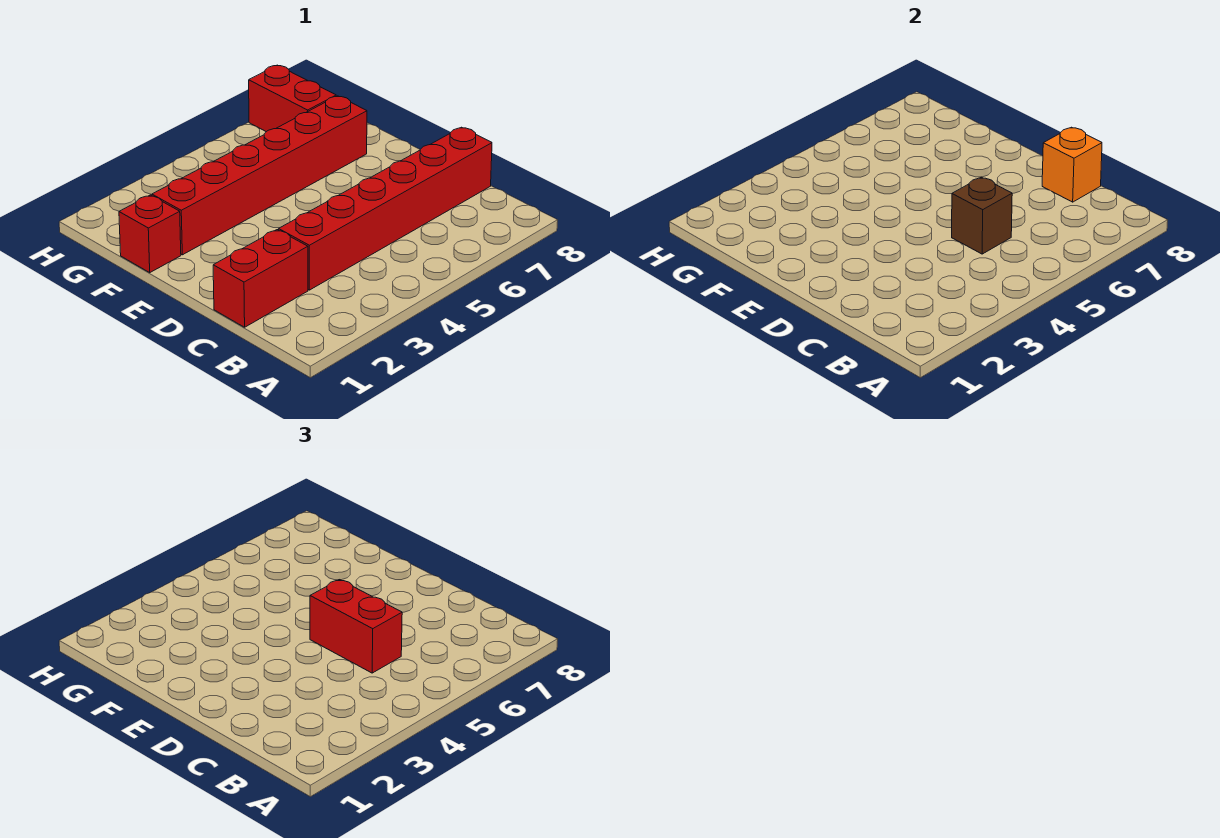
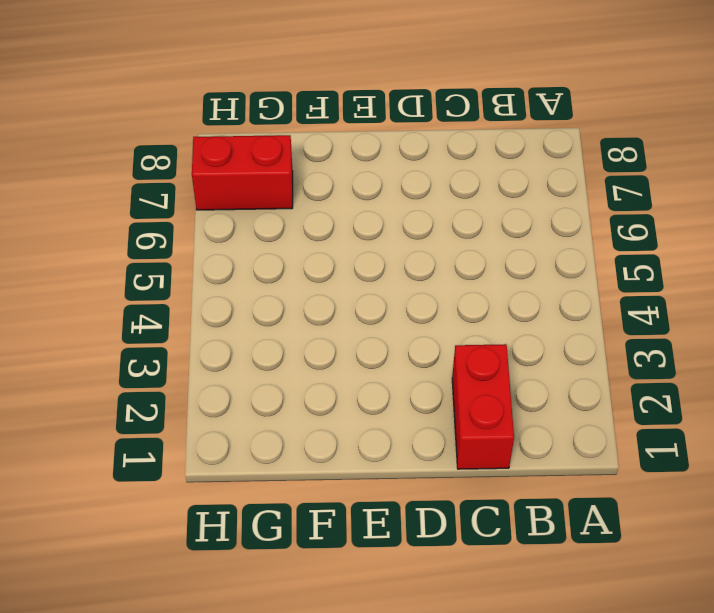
none -> red 1x6 brick [279,127,492,290]
none -> red 1x1 brick [119,195,181,272]

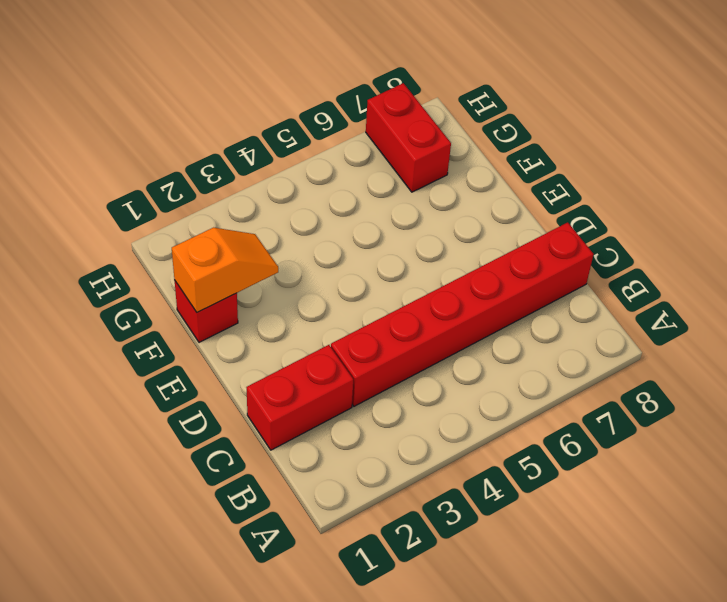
orange 1x2 slope [172,228,278,312] -> none
none -> red 1x6 brick [152,96,367,255]
none -> brown 1x1 brick [952,177,1012,254]

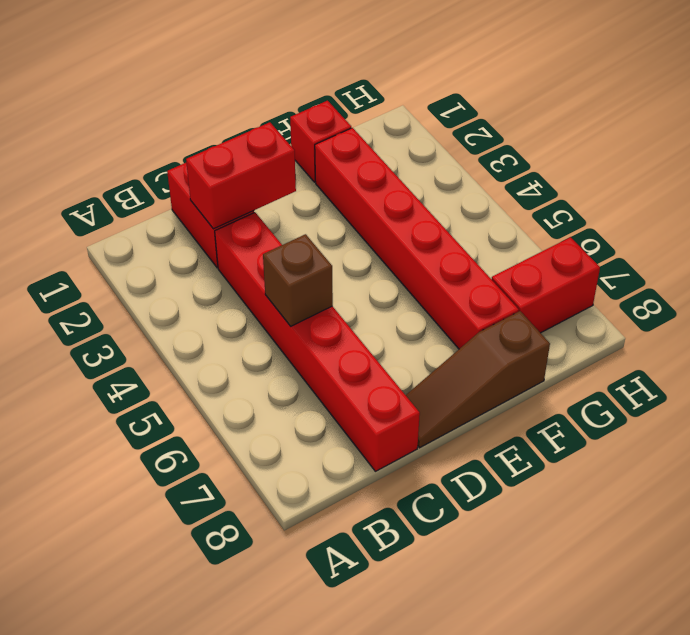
red 1x2 brick [186,122,296,229] -> red 1x2 brick moved to [310,580,402,673]
brown 1x3 slope [406,311,550,448] -> none
none -> orange 1x1 brick [1042,127,1102,202]

